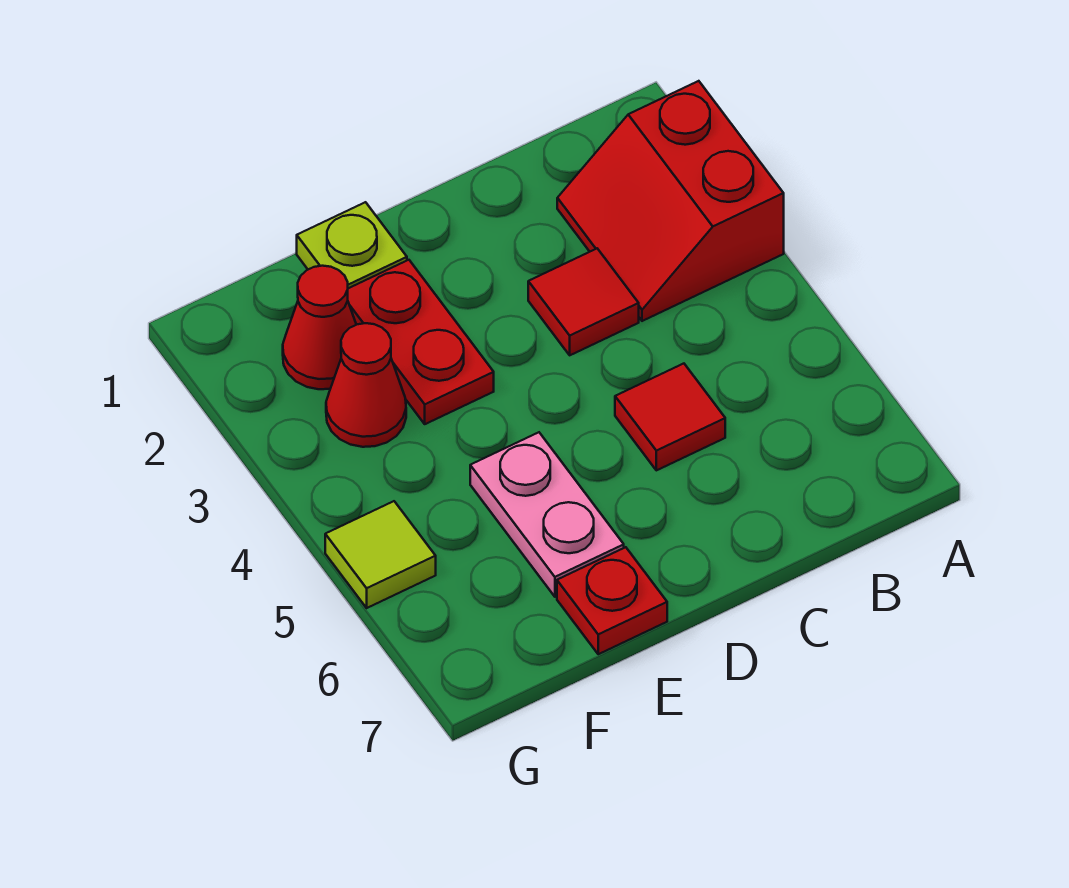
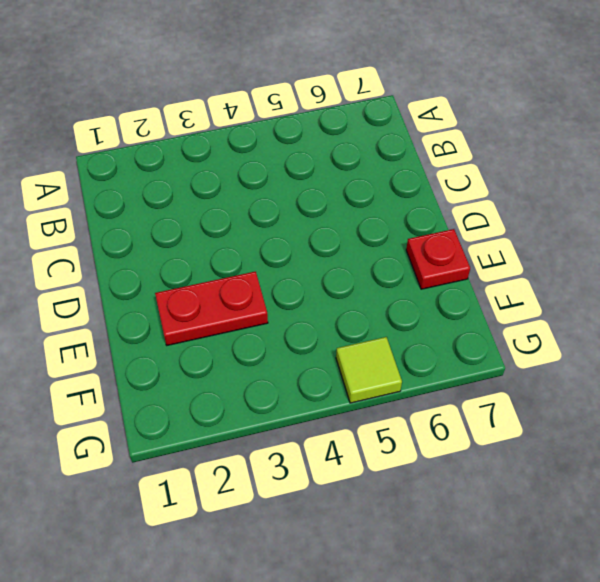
none -> red 2x2 slope [557,81,784,321]
none -> red 1x1 tile [528,249,639,355]

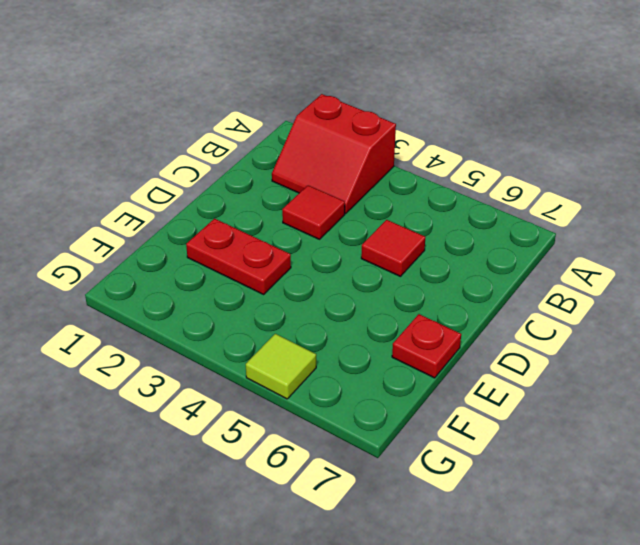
none -> lime 1x1 plate [297,202,407,288]
none -> pink 1x2 plate [470,432,624,597]

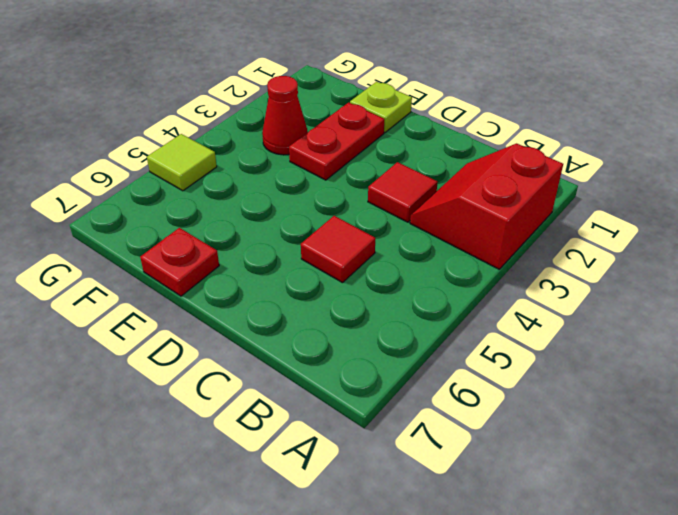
none -> pink 1x2 plate [470,432,624,597]
none -> red 1x1 cone [283,266,356,389]

